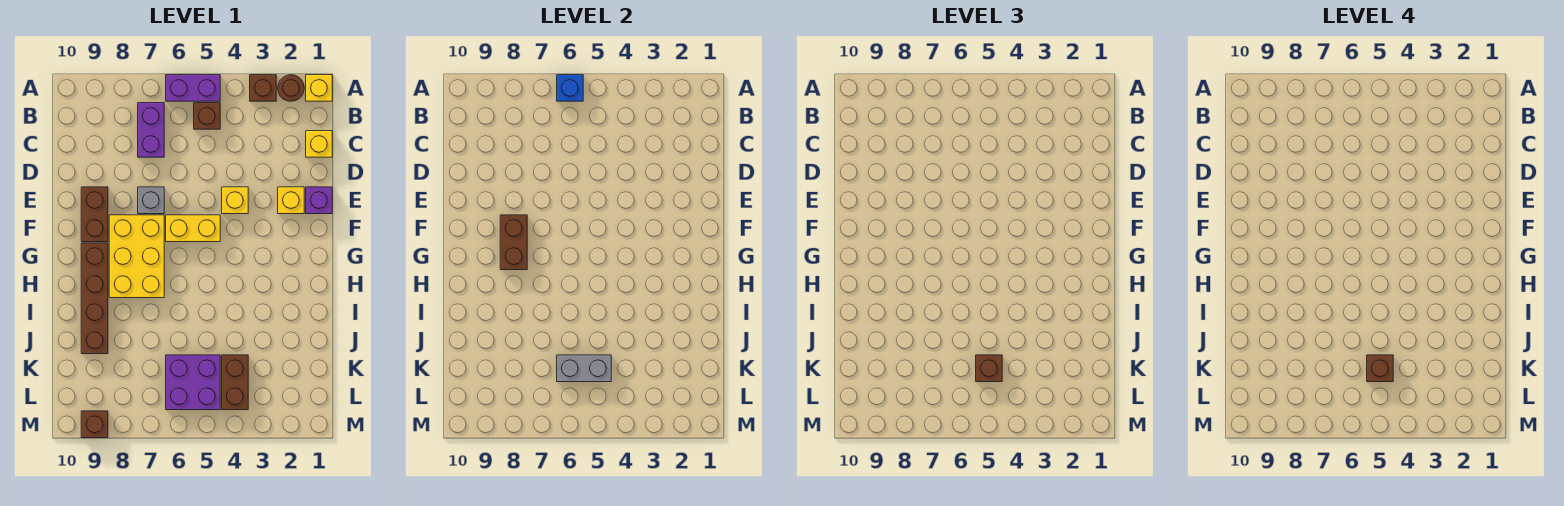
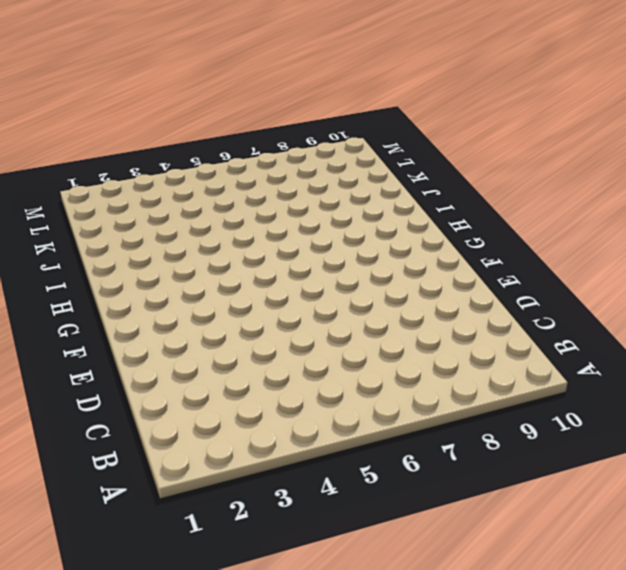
none -> yellow 1x1 brick [306,75,332,101]
none -> brown 1x1 round brick [278,75,304,101]
none -> brown 1x1 brick [250,75,276,101]

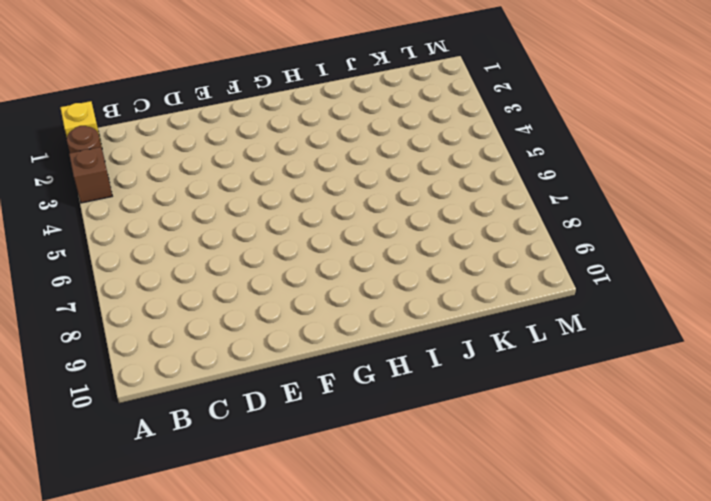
none -> purple 1x2 brick [166,75,220,101]
none -> brown 1x1 brick [194,103,220,129]
none -> purple 1x2 brick [138,103,164,157]

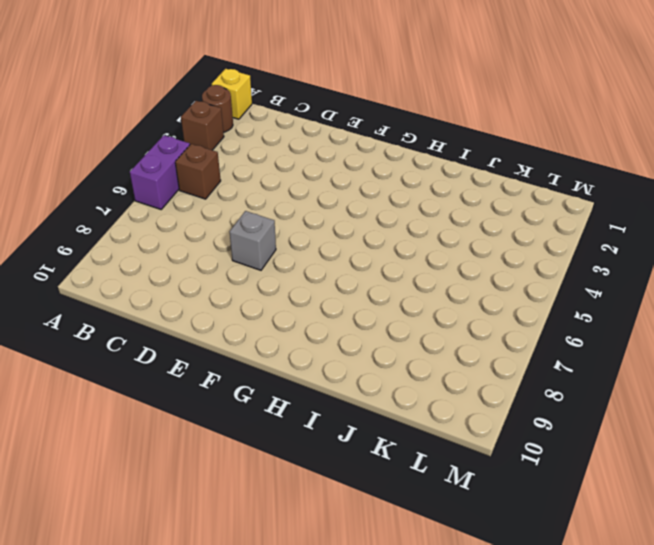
none -> purple 1x2 brick [138,103,164,157]
none -> yellow 1x1 brick [306,131,332,157]
none -> purple 1x1 brick [306,187,332,214]

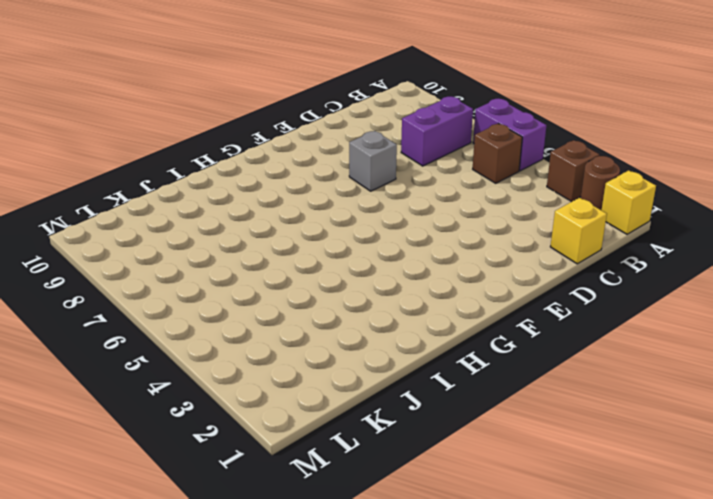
none -> purple 1x1 brick [306,187,332,214]
none -> yellow 1x1 brick [278,187,304,214]
none -> yellow 1x1 brick [222,187,248,214]

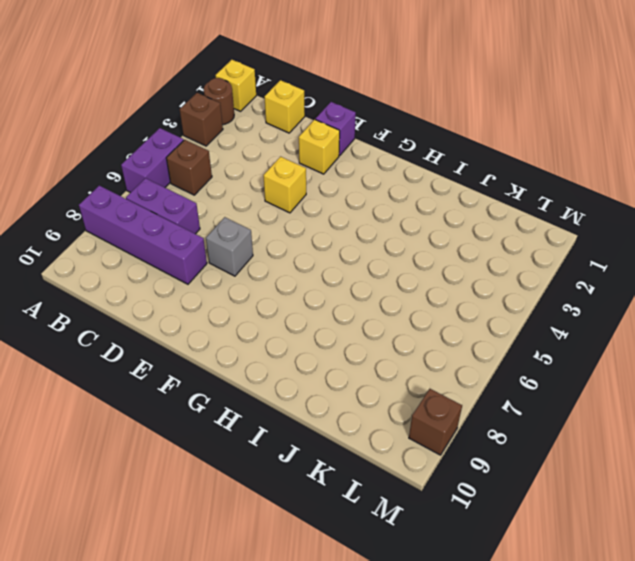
purple 1x4 brick [79,186,207,284] -> none
none -> brown 1x2 brick [81,187,108,242]
none -> yellow 1x2 brick [166,215,220,242]
none -> yellow 2x3 brick [109,215,164,298]

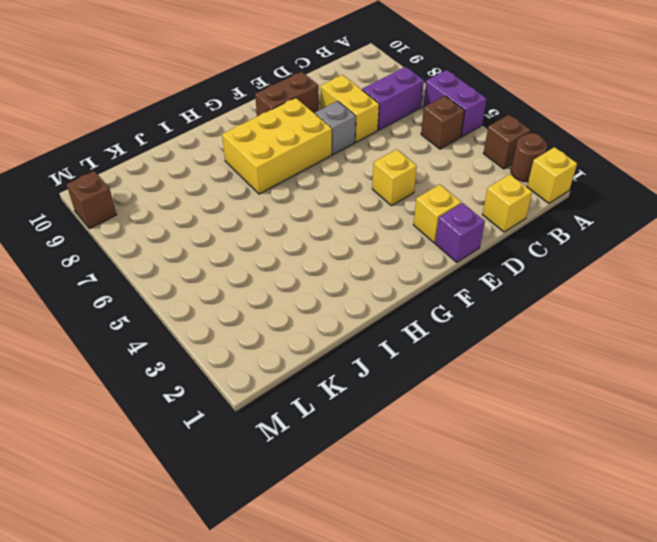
yellow 1x2 brick [321,75,379,142] -> yellow 1x2 brick moved to [166,215,220,242]
none -> brown 1x4 brick [81,243,108,354]
none -> brown 1x2 brick [222,355,248,410]
none -> purple 2x2 brick [166,355,220,410]

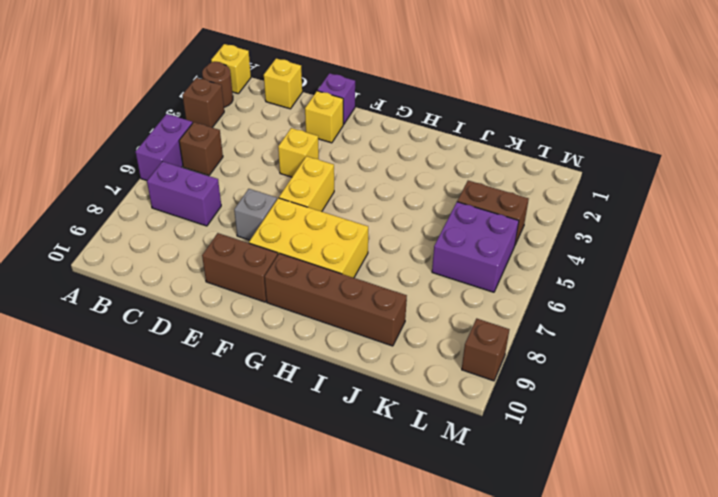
none -> blue 1x1 brick [557,75,583,101]
none -> brown 1x2 brick [500,215,527,270]
none -> grey 1x2 brick [557,355,611,382]

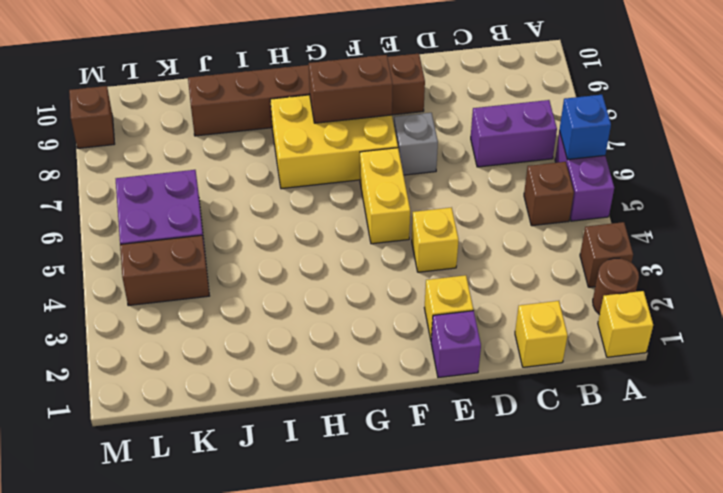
none -> grey 1x2 brick [557,355,611,382]
none -> brown 1x1 brick [976,355,1002,382]
none -> brown 1x1 brick [1367,355,1393,382]

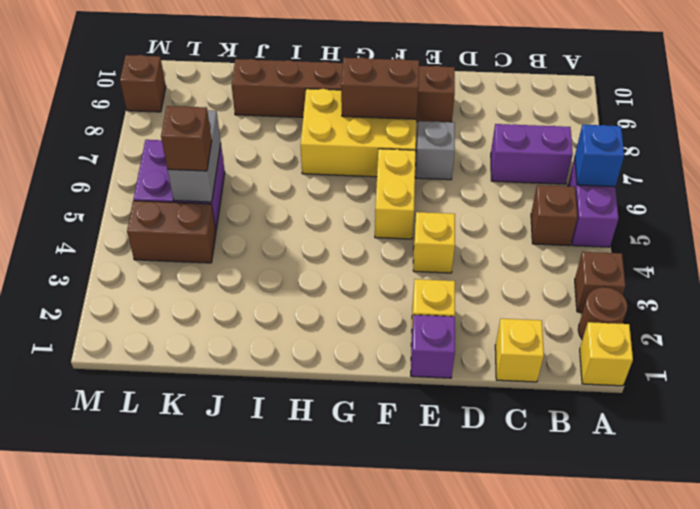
none -> brown 1x1 brick [1367,355,1393,382]

